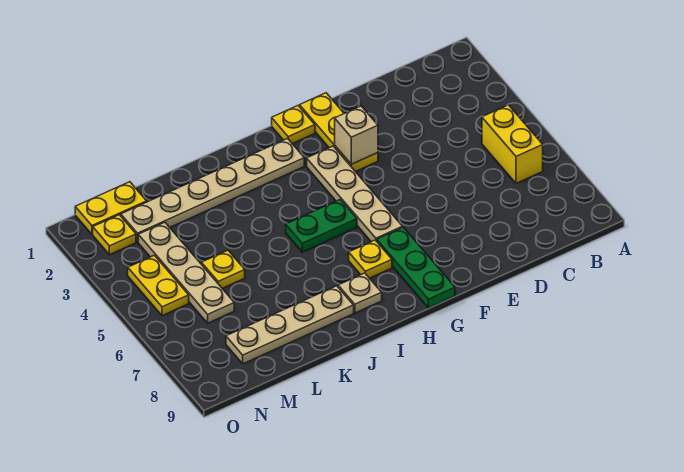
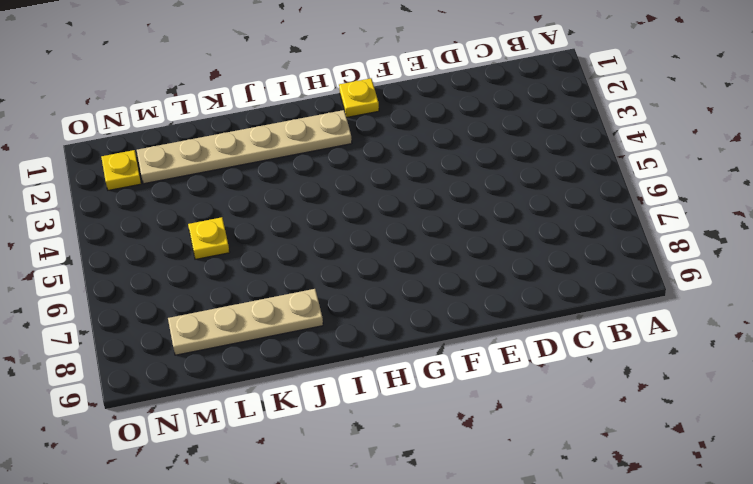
none -> yellow 1x2 brick [482,105,543,183]
none -> yellow 1x3 plate [300,93,378,172]
none -> tan 1x4 plate [307,146,403,242]

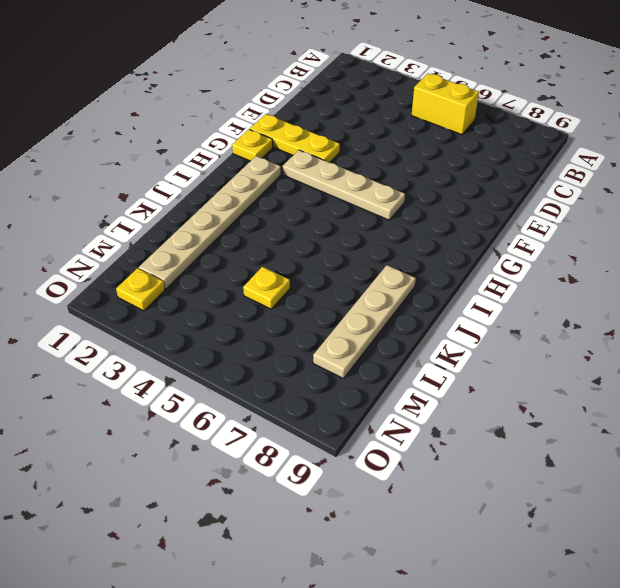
none -> green 1x3 plate [377,227,455,308]
none -> green 1x2 plate [286,200,357,252]
none -> yellow 1x1 plate [349,240,392,278]

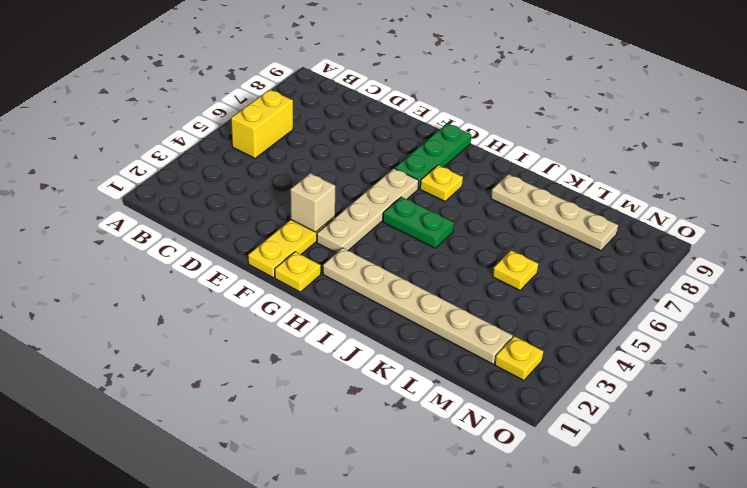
none -> tan 1x1 plate [338,273,382,313]
none -> yellow 1x2 plate [75,182,147,234]
none -> tan 1x4 plate [138,222,234,323]

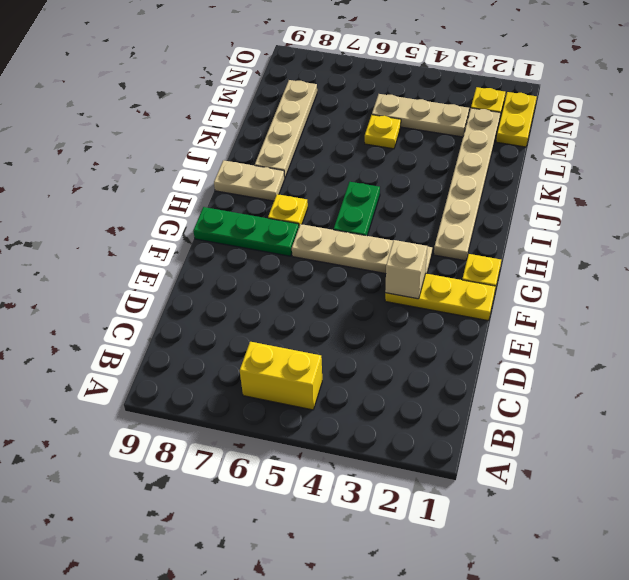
tan 1x2 plate [214,160,285,201] -> tan 1x1 plate [338,273,382,313]
tan 1x3 plate [372,94,469,137] -> tan 1x4 plate [138,222,234,323]
none -> yellow 1x2 plate [128,255,189,316]

